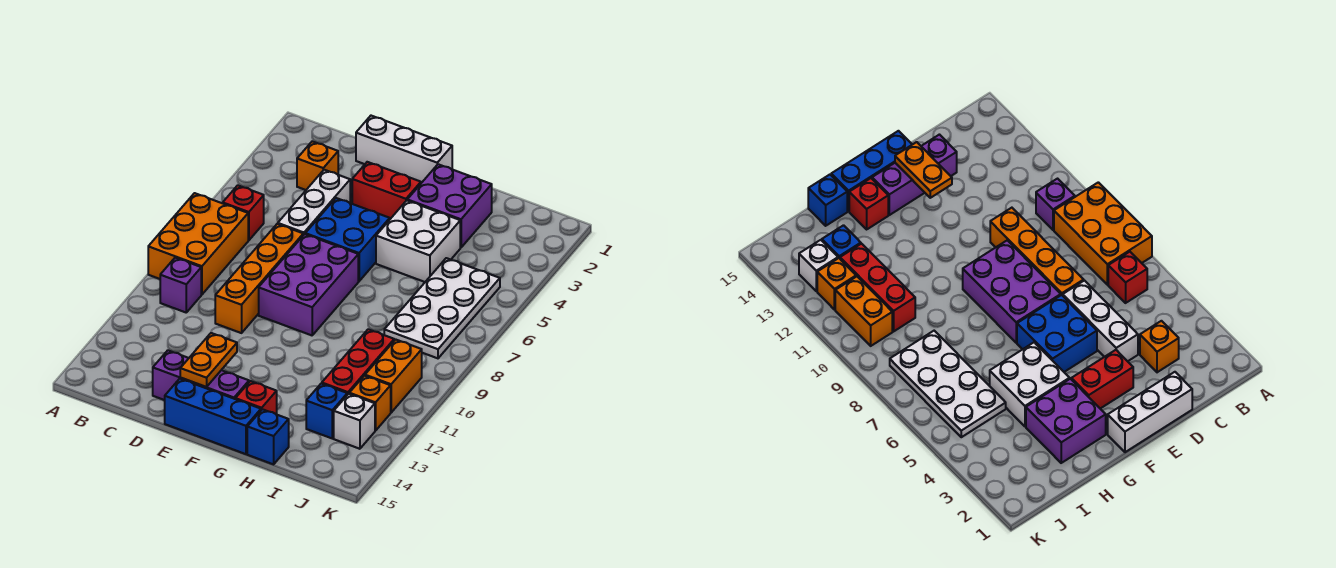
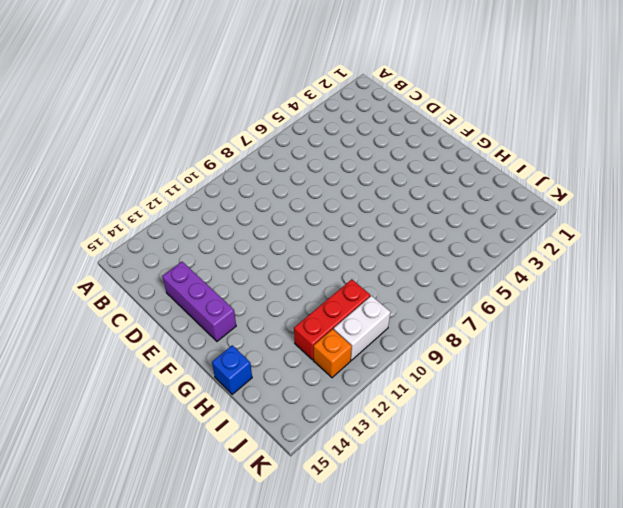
white 1x2 brick [334,296,390,360] -> orange 1x2 brick [365,339,422,412]
none -> orange 2x3 brick [148,193,248,295]
none -> red 1x1 brick [223,185,264,240]
none -> purple 1x1 brick [160,258,201,312]

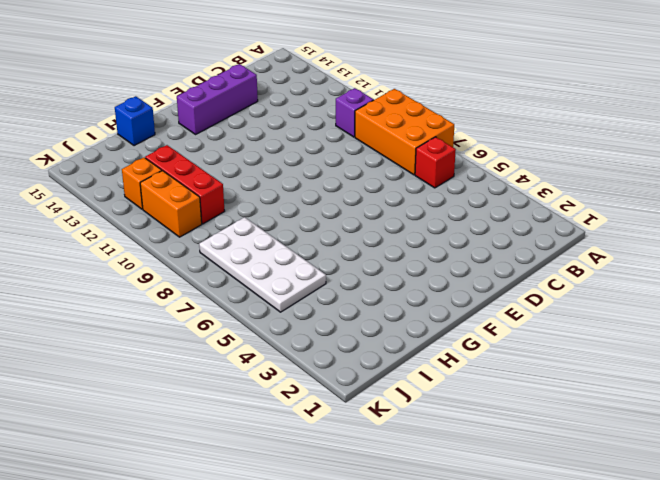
none -> orange 1x1 brick [297,141,338,190]
none -> white 1x3 brick [356,116,452,183]
none -> white 1x3 brick [278,170,350,235]

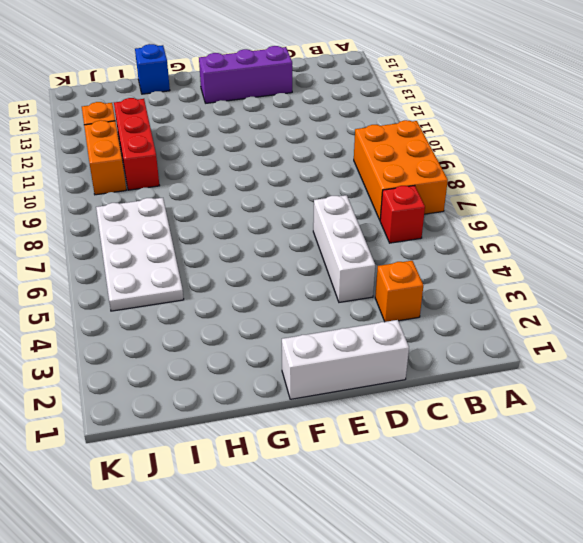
none -> purple 1x1 brick [160,258,201,312]
none -> orange 1x4 brick [215,224,303,333]
none -> red 1x2 brick [352,162,421,219]

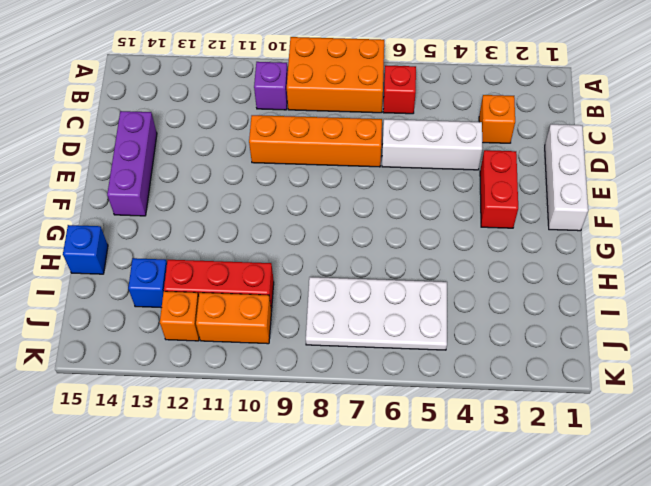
none -> blue 2x2 brick [305,198,390,281]
none -> purple 2x3 brick [259,234,358,335]
none -> blue 1x3 brick [165,379,261,454]

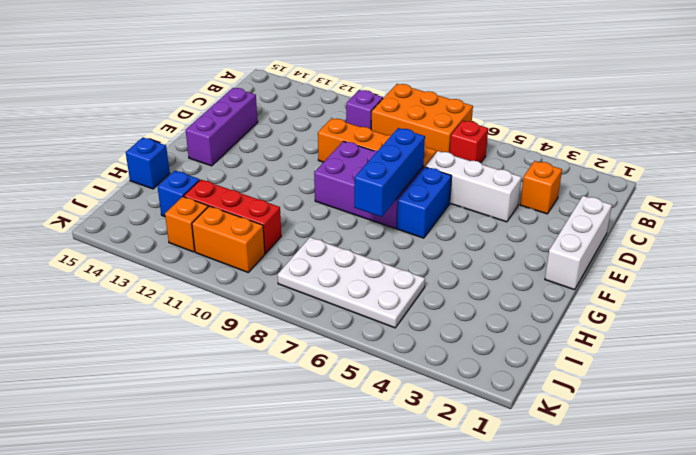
blue 1x2 brick [397,167,452,238] -> blue 2x2 brick [305,198,390,281]
blue 1x3 brick [354,128,425,217] -> blue 1x3 brick moved to [165,379,261,454]
none -> red 1x2 brick [352,162,421,219]
none -> purple 2x2 brick [407,164,492,248]
none -> white 2x2 brick [376,200,460,282]

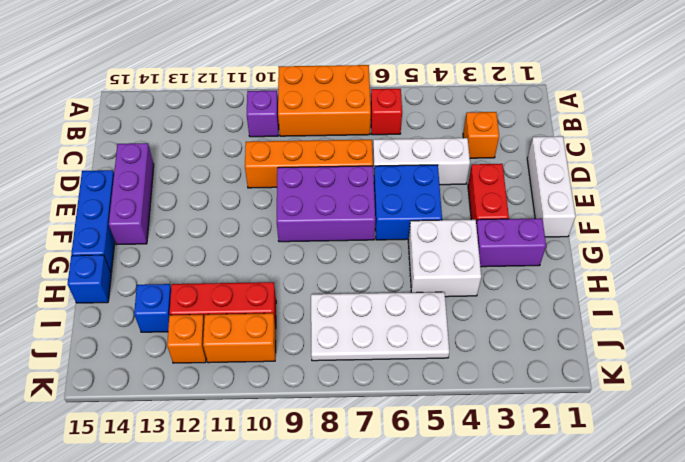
purple 1x2 brick [476,218,546,267] -> purple 2x2 brick [407,164,492,248]
none -> red 1x1 brick [235,381,277,415]
none -> white 1x1 brick [334,394,375,449]
none -> orange 1x2 plate [180,333,237,387]

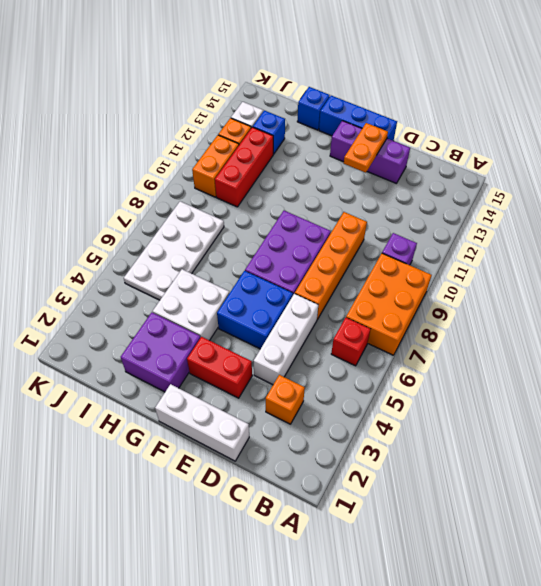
none -> red 1x1 brick [235,381,277,415]

